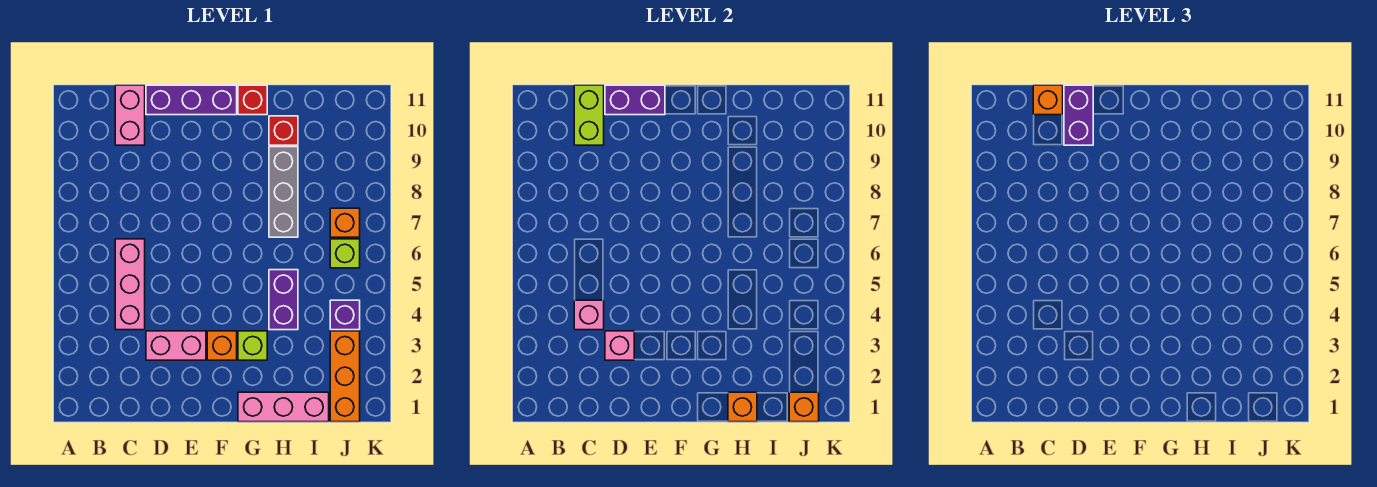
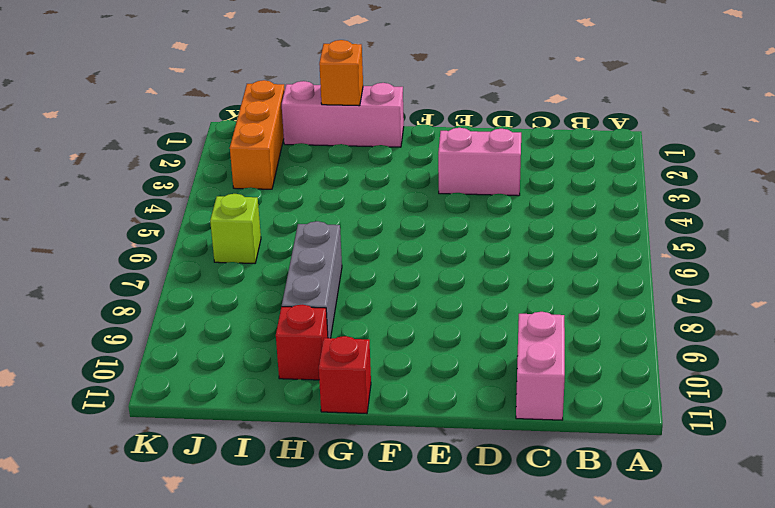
none -> pink 1x3 brick [115,239,145,330]
none -> purple 1x3 brick [146,85,237,115]
none -> orange 1x1 brick [207,331,237,360]

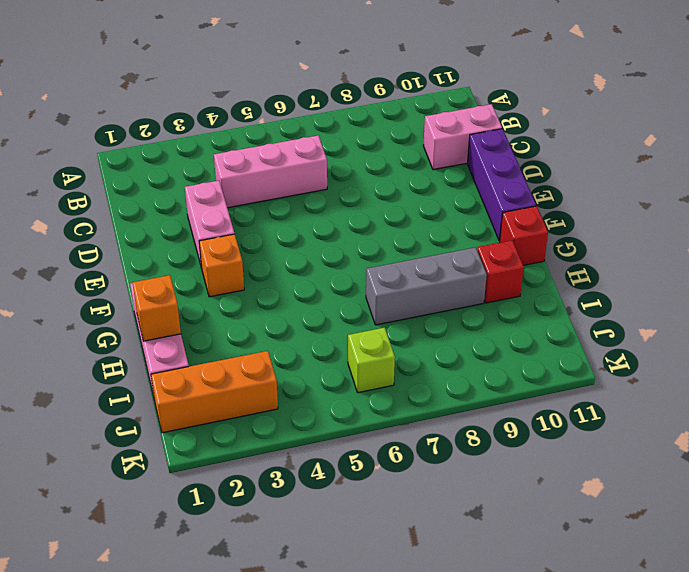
none -> lime 1x1 brick [238,331,267,360]
none -> purple 1x2 brick [269,270,298,330]
none -> purple 1x1 brick [330,300,360,330]

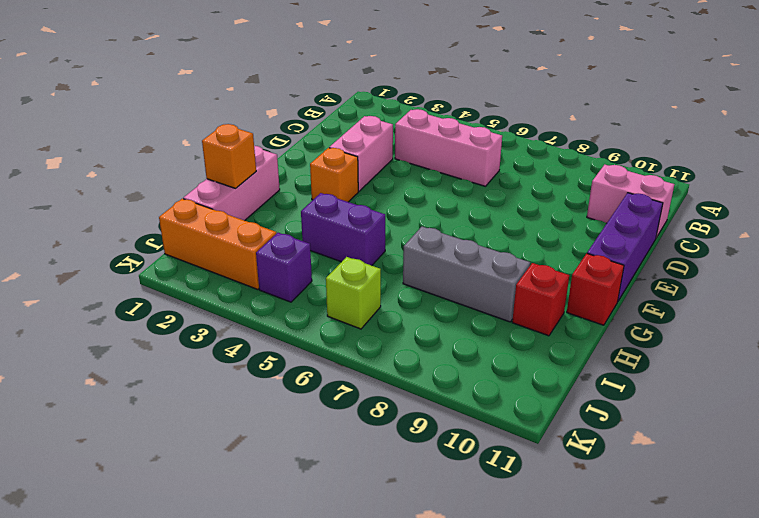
none -> lime 1x1 brick [238,331,267,360]
none -> orange 1x1 brick [330,208,360,237]
none -> pink 1x1 brick [574,300,604,330]

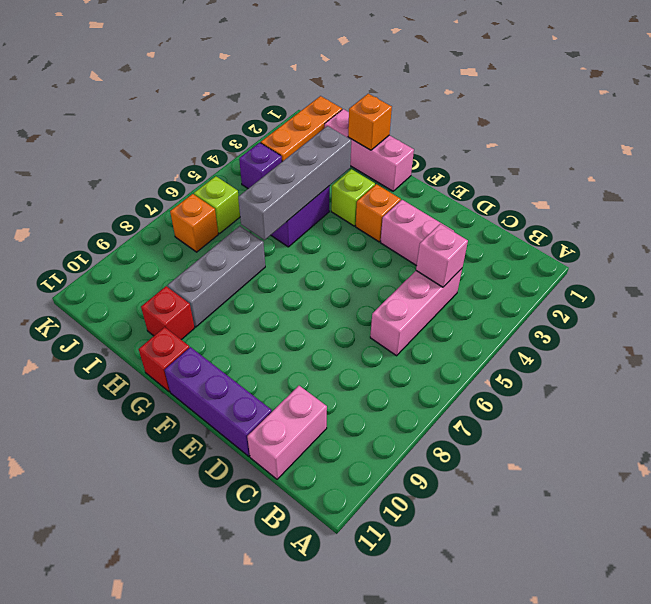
grey 1x4 brick [238,126,351,240] -> none
none -> lime 1x2 brick [574,85,604,145]
none -> pink 1x1 brick [605,331,634,360]
none -> purple 1x2 brick [605,85,665,115]

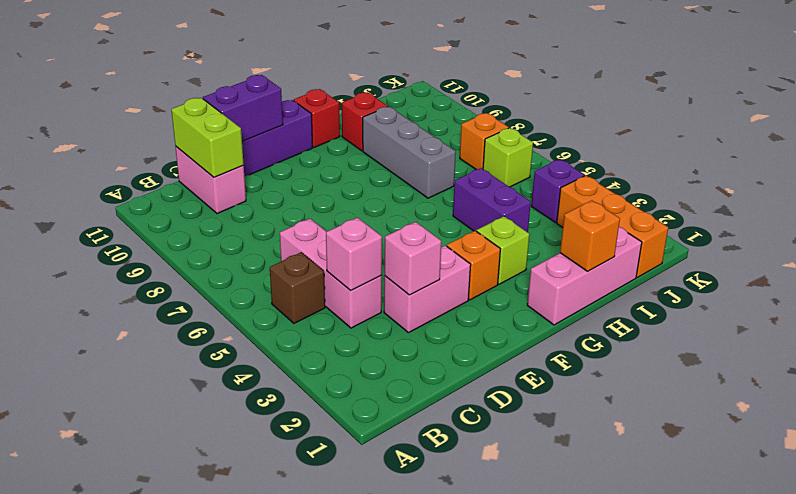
brown 1x1 brick [270,252,325,323] -> none
none -> orange 1x1 brick [789,392,819,422]
none -> orange 1x1 brick [1033,85,1063,115]
none -> purple 1x2 brick [1064,85,1093,145]

